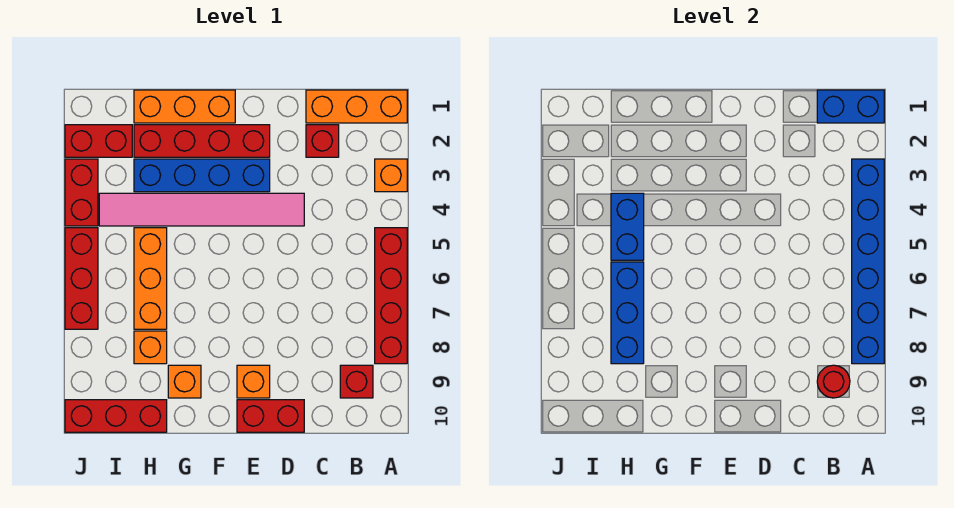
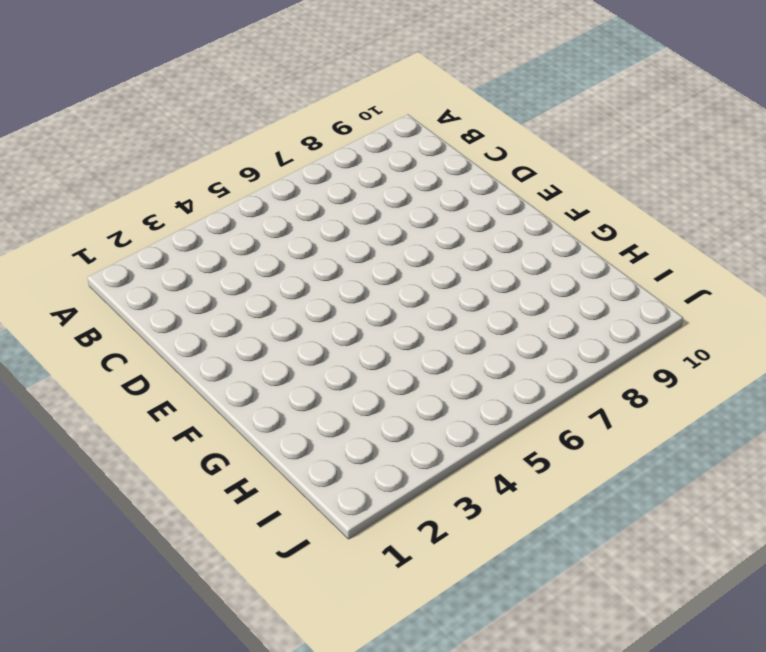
none -> orange 1x3 brick [306,90,407,123]
none -> orange 1x1 brick [375,159,407,192]
none -> red 1x4 brick [375,228,407,364]

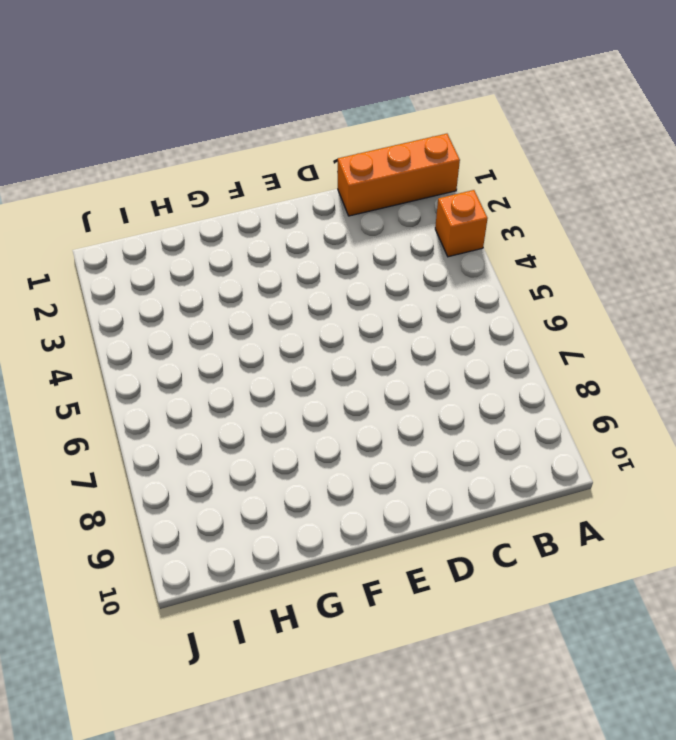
none -> red 1x4 brick [375,228,407,364]
none -> red 1x1 brick [340,365,373,398]
none -> red 1x1 brick [306,125,339,157]

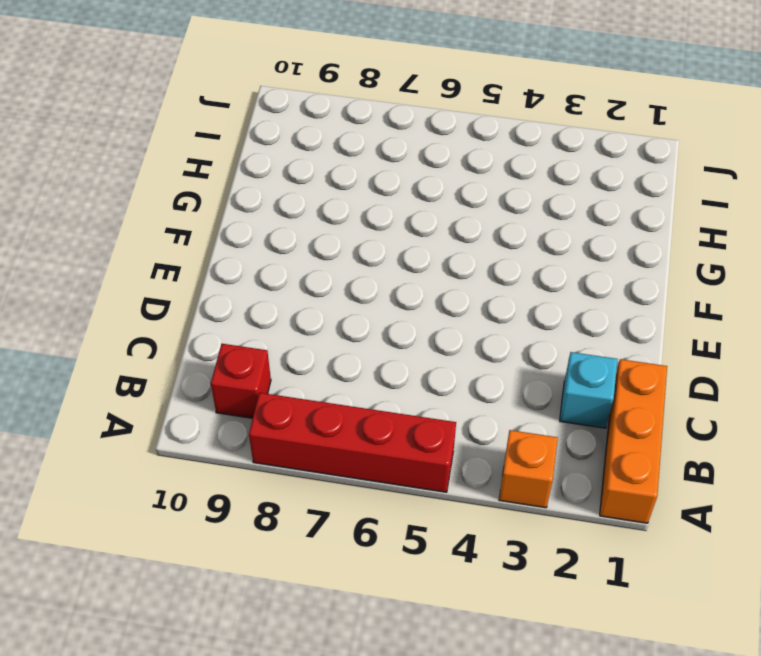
cyan 1x1 brick [560,352,618,428] -> red 1x1 brick [306,125,339,157]
none -> pink 1x6 tile [99,193,304,226]
none -> red 1x2 brick [237,400,304,432]
none -> red 1x4 brick [134,125,270,157]

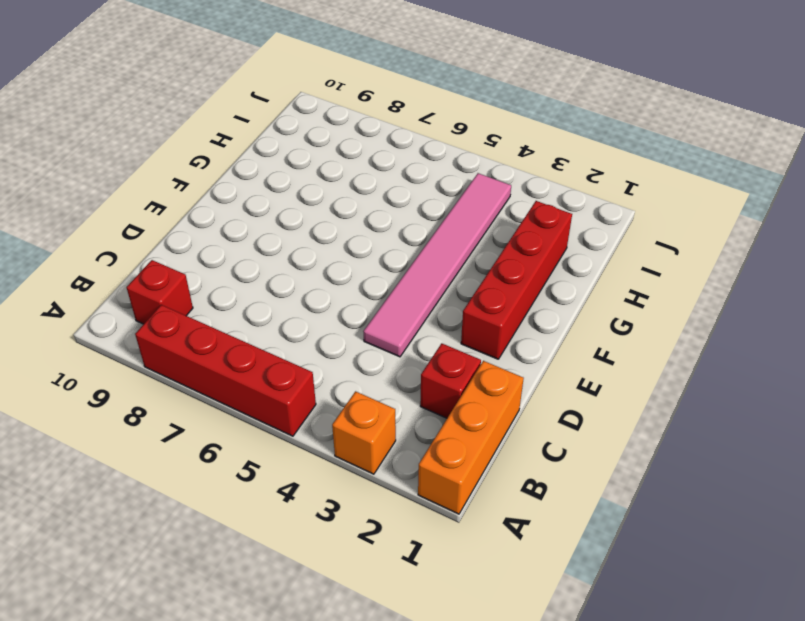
none -> red 1x2 brick [237,400,304,432]
none -> blue 1x4 brick [134,159,270,192]
none -> orange 1x1 brick [237,365,270,398]

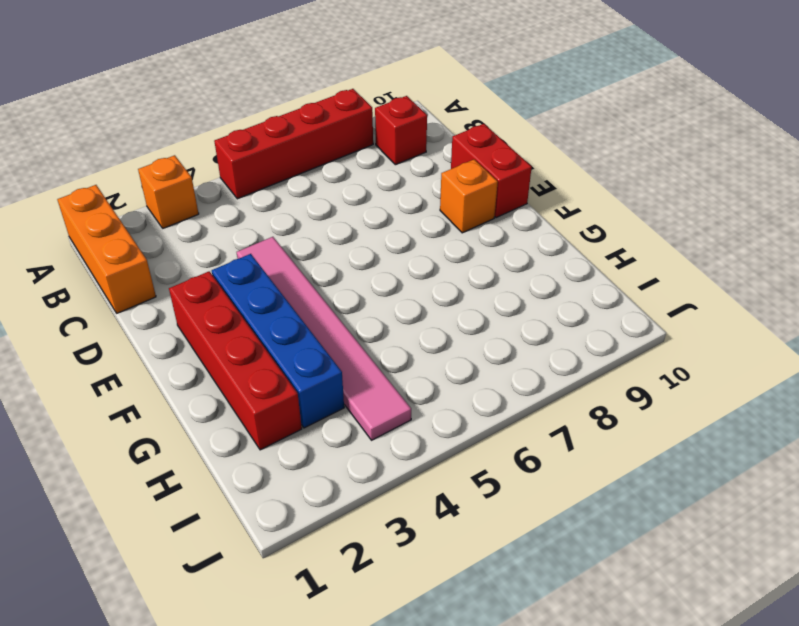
none -> red 1x1 brick [306,125,339,157]
none -> orange 1x3 brick [134,90,235,123]
none -> orange 1x1 brick [168,365,201,398]

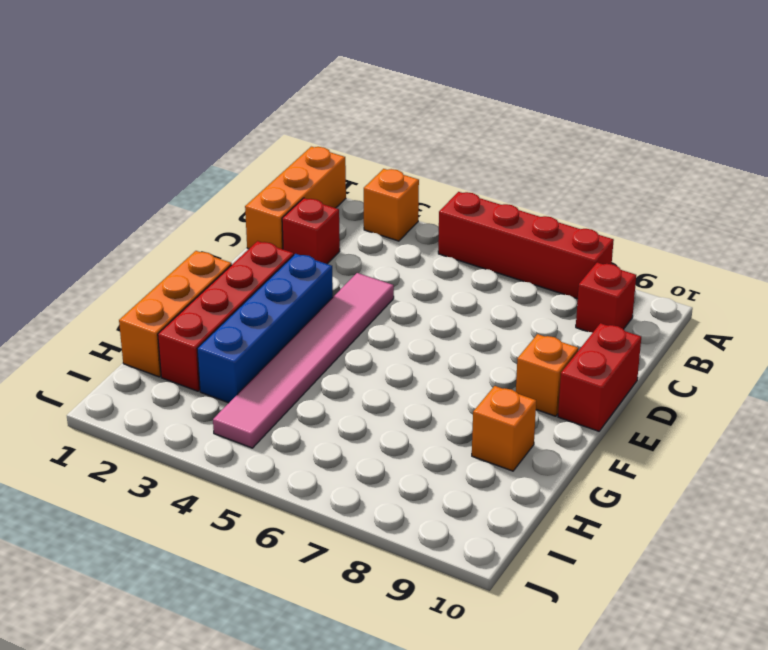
none -> orange 1x3 brick [134,228,167,329]
none -> orange 1x1 brick [134,331,167,364]
none -> red 1x3 brick [65,400,167,432]

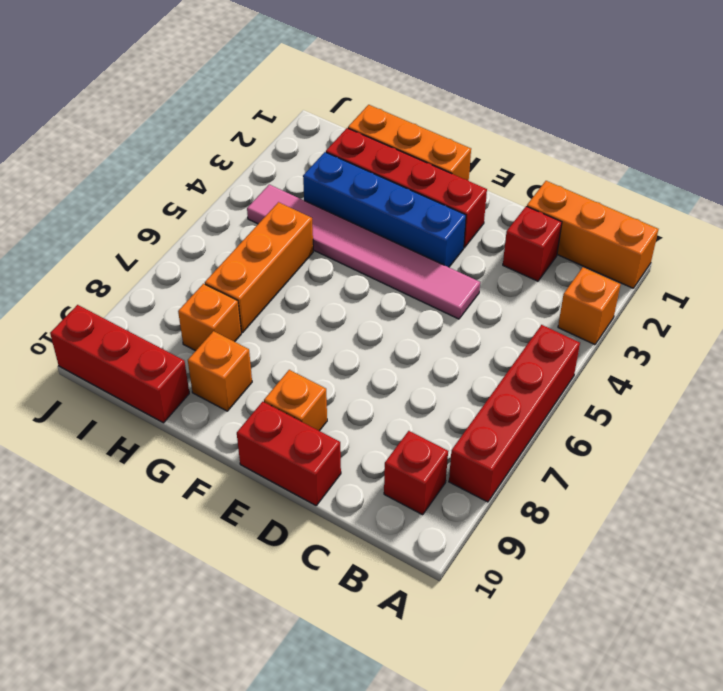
none -> red 1x2 brick [65,125,132,157]
none -> red 1x2 brick [65,159,98,226]
none -> red 1x3 brick [65,228,98,329]

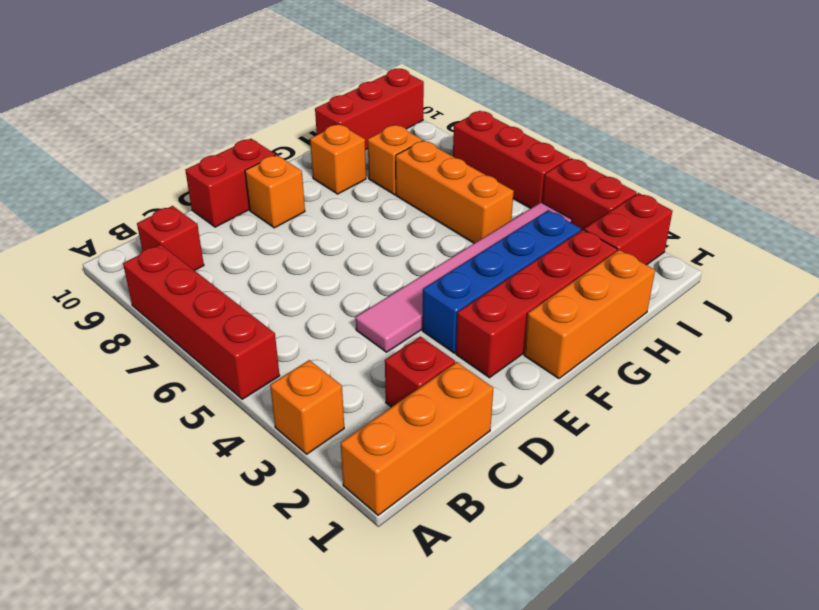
none -> blue 1x2 brick [817,90,884,123]
none -> blue 1x6 brick [852,159,884,364]
none -> red 1x1 round brick [817,365,850,398]

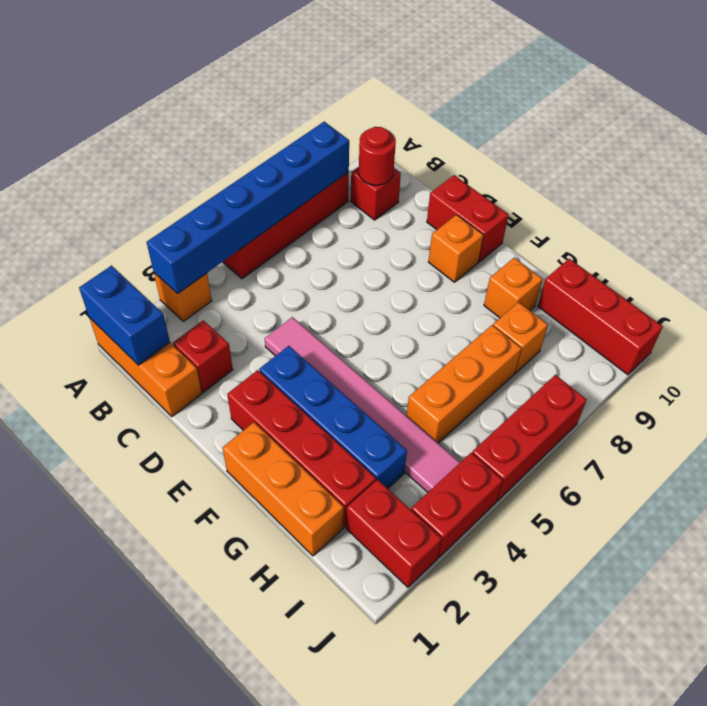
none -> blue 1x2 brick [611,193,644,260]
none -> blue 1x3 brick [611,262,644,364]

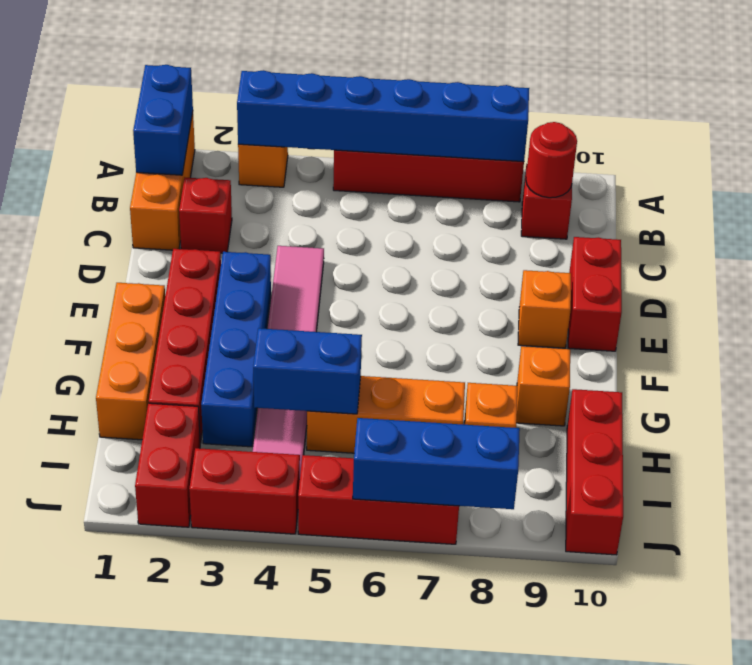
blue 1x3 brick [353,418,520,509] -> blue 1x3 brick moved to [611,262,644,364]

